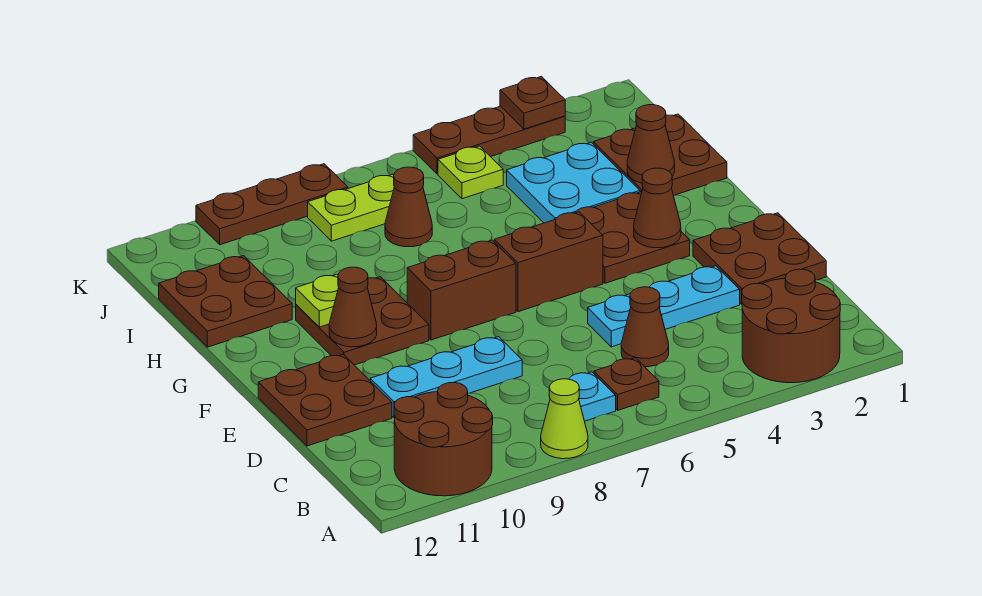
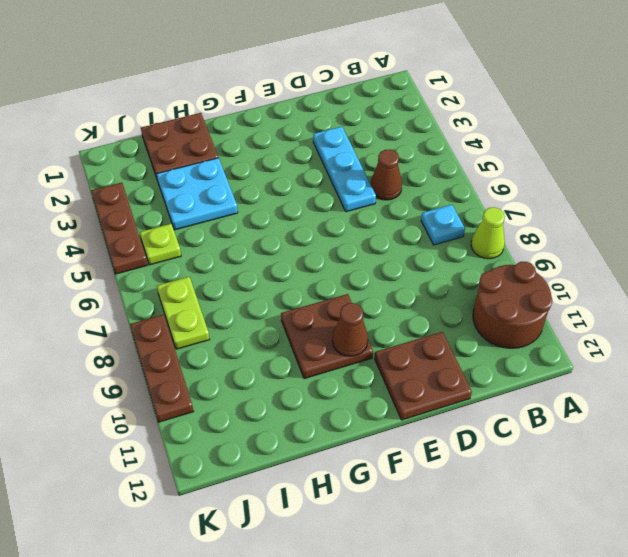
none -> brown 2x2 round brick [742,269,840,383]
none -> brown 1x1 plate [594,358,659,410]
none -> brown 2x2 plate [693,213,826,304]

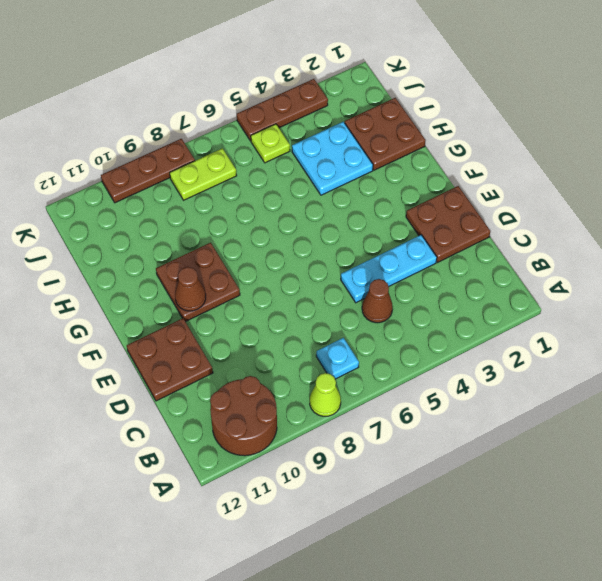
none -> brown 2x2 round brick [742,269,840,383]
none -> brown 1x1 plate [594,358,659,410]
none -> cyan 1x3 plate [370,337,522,418]

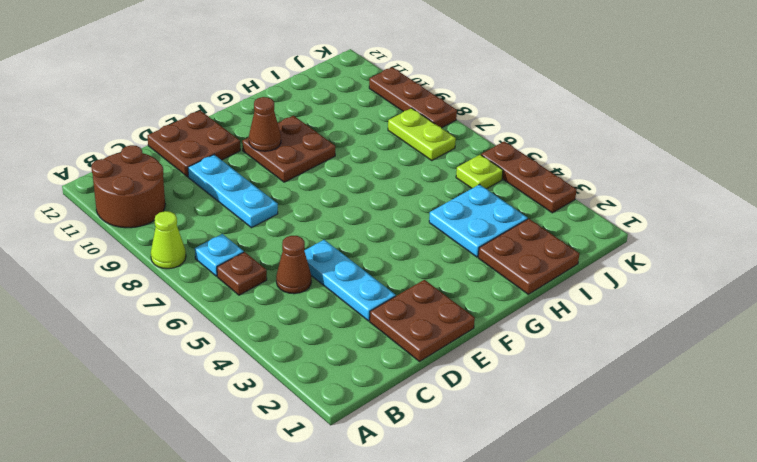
none -> brown 2x2 round brick [742,269,840,383]
none -> brown 2x2 plate [575,192,690,283]
none -> brown 1x2 brick [494,212,603,312]

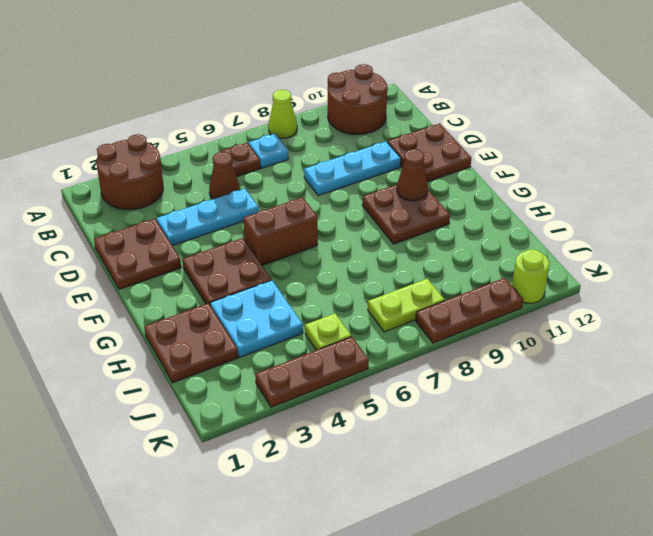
lime 1x1 round brick [512,249,549,303] -> none
none -> brown 1x2 brick [407,240,516,340]
none -> brown 2x2 plate [159,256,292,347]
none -> brown 1x1 cone [385,167,432,247]

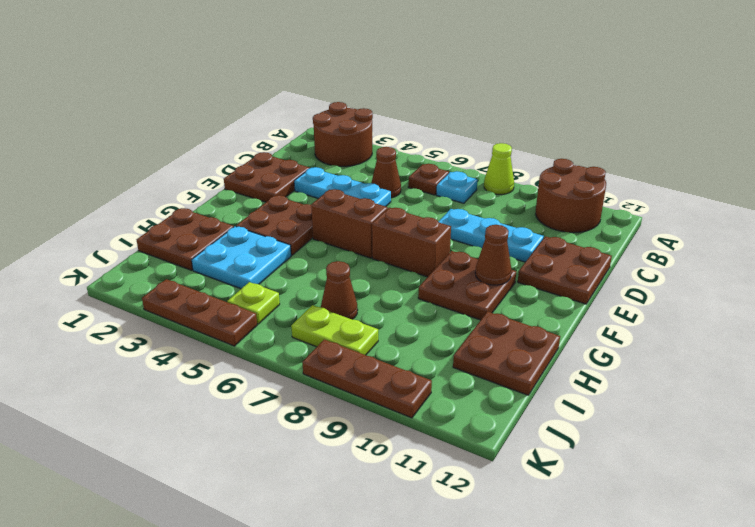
none -> brown 1x1 cone [634,168,681,248]
none -> lime 1x1 plate [296,274,339,327]
none -> brown 1x1 cone [627,105,675,183]

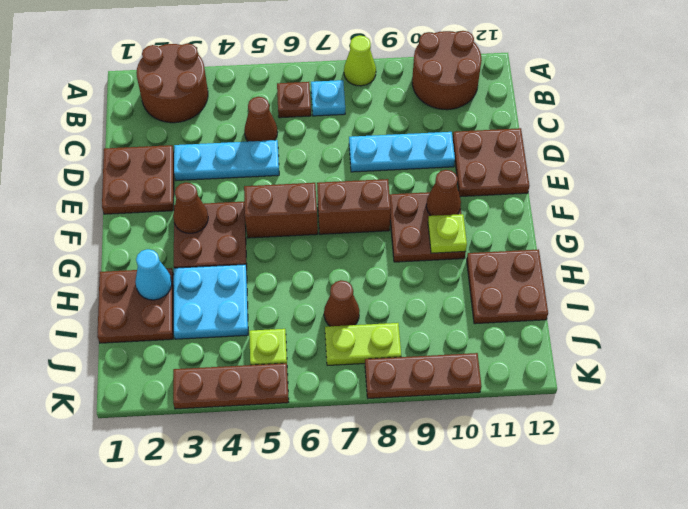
cyan 1x1 cone [135,249,172,300] -> brown 1x1 cone [627,105,675,183]
none -> brown 1x1 plate [500,76,565,129]

